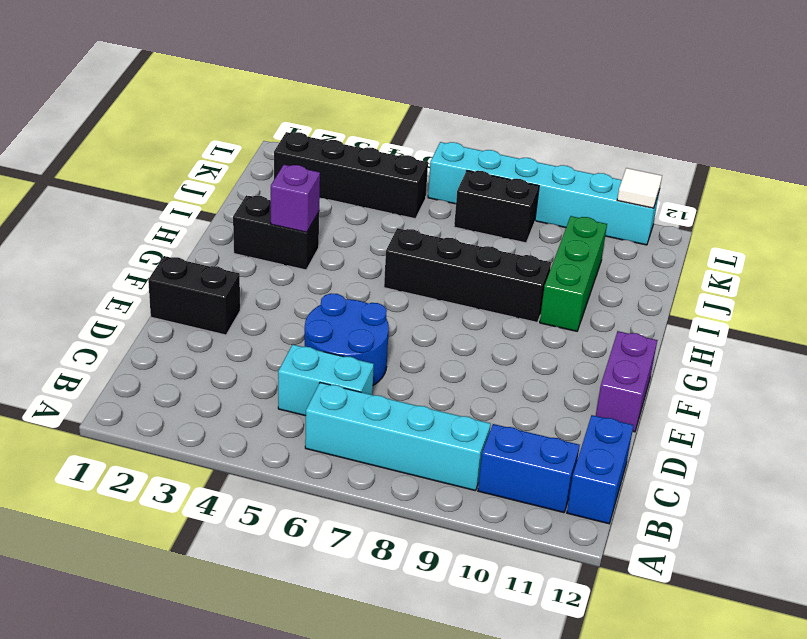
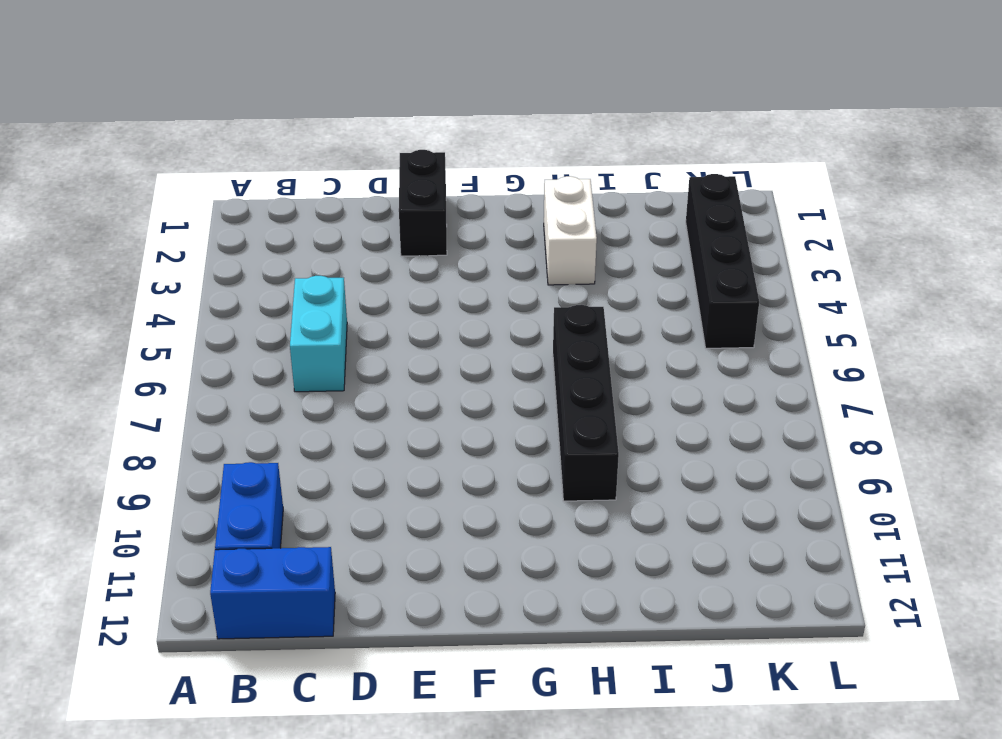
white 1x2 brick [544,176,597,285] -> black 1x2 brick [233,195,319,270]
none -> cyan 1x4 brick [305,383,491,491]
none -> blue 2x2 round brick [305,293,389,385]
none -> purple 1x2 brick [596,331,657,432]

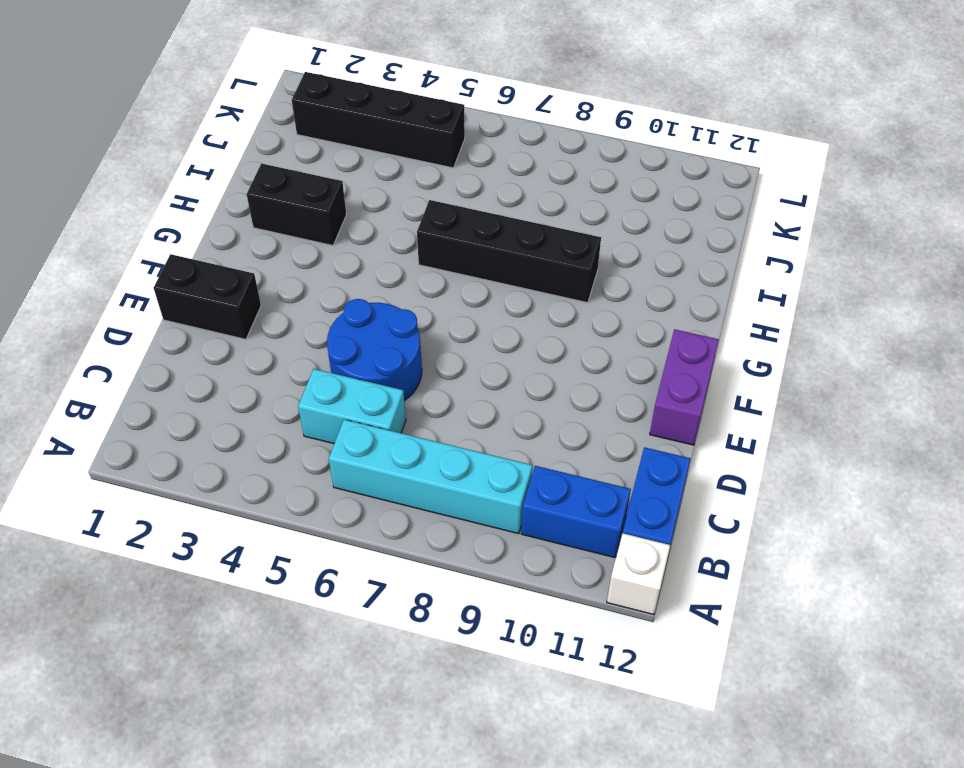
white 1x1 brick [607,533,670,615] -> none
none -> green 1x3 brick [540,216,607,331]
none -> black 1x2 brick [454,170,539,243]
none -> cyan 1x6 brick [428,142,659,245]

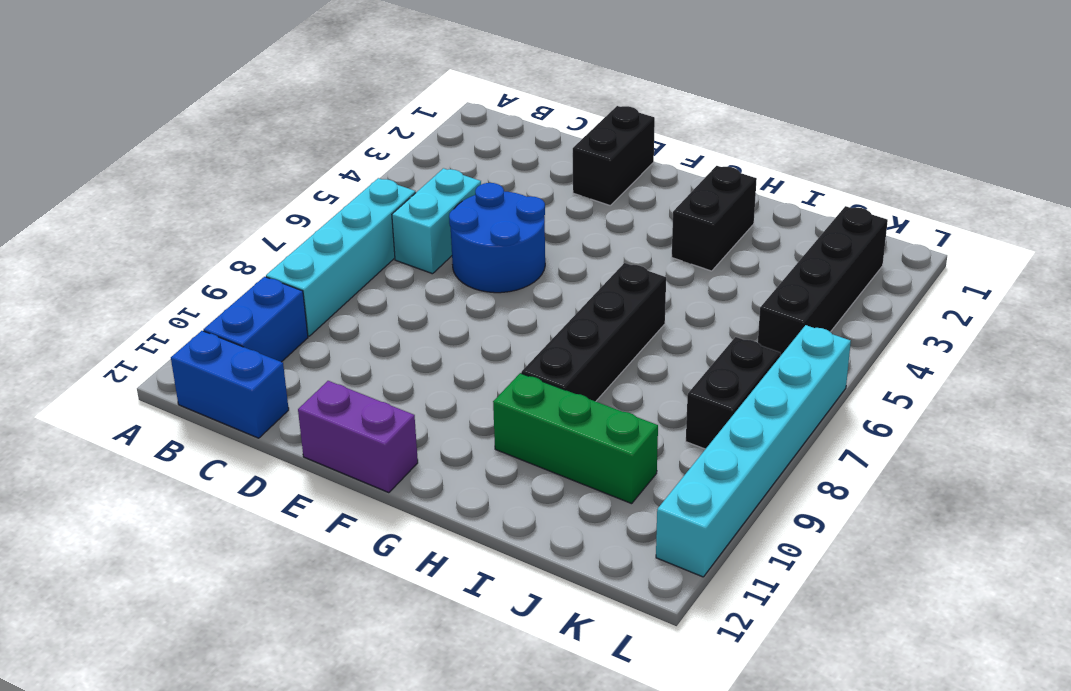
none -> purple 1x1 brick [271,165,320,232]
none -> white 1x1 tile [617,168,662,208]

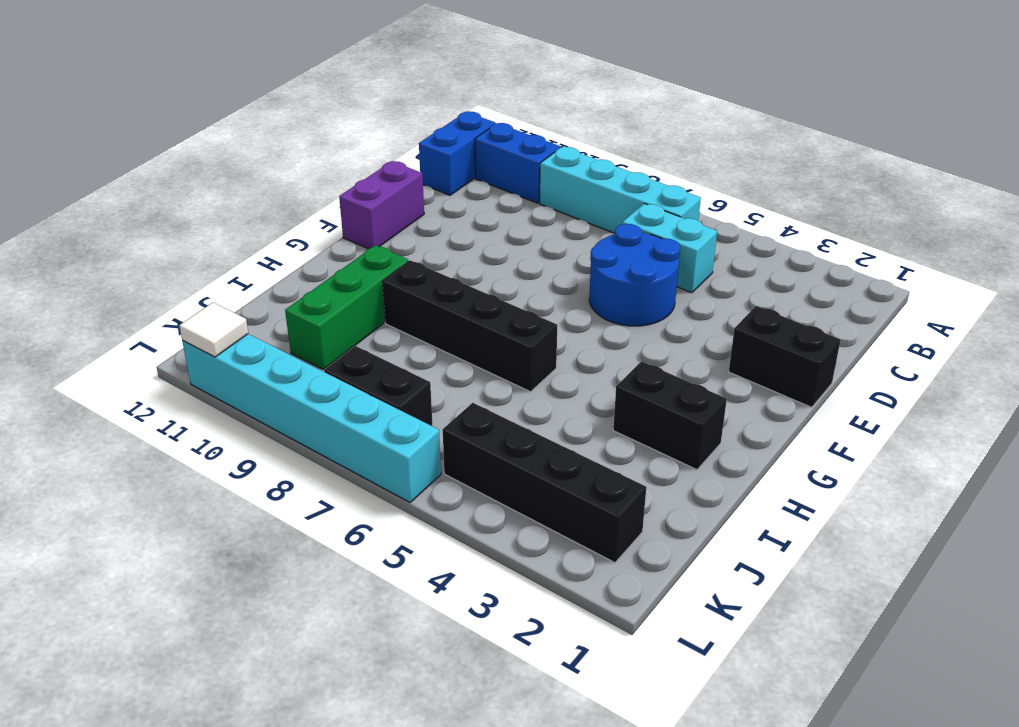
none -> purple 1x1 brick [271,165,320,232]

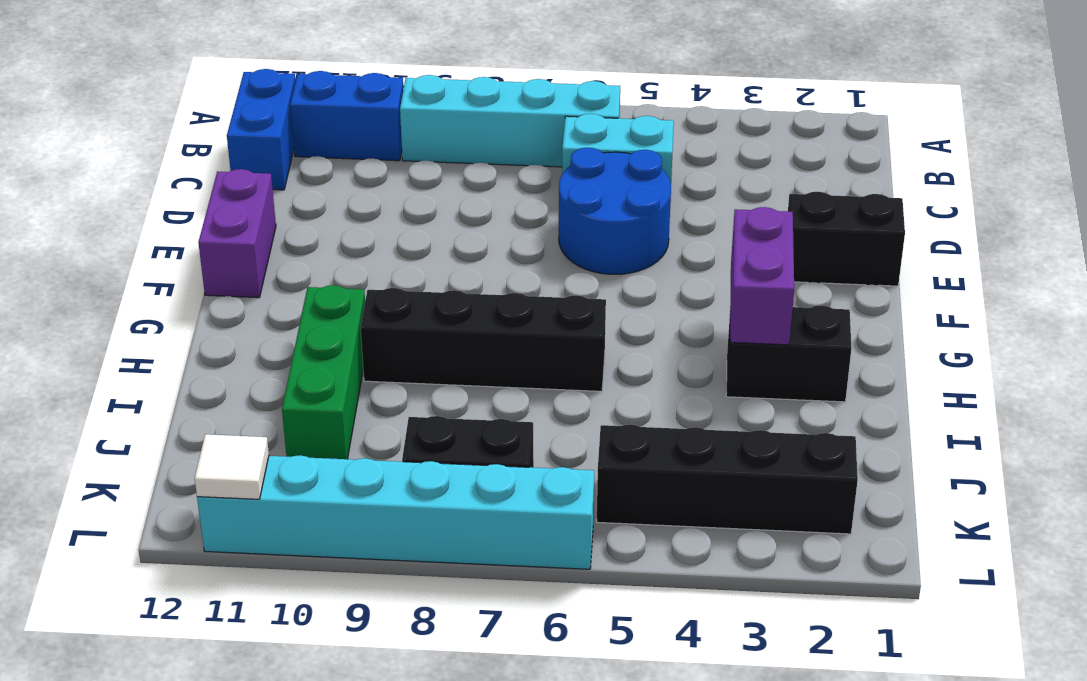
purple 1x2 brick [730,207,794,345] -> purple 1x1 brick [271,165,320,232]

